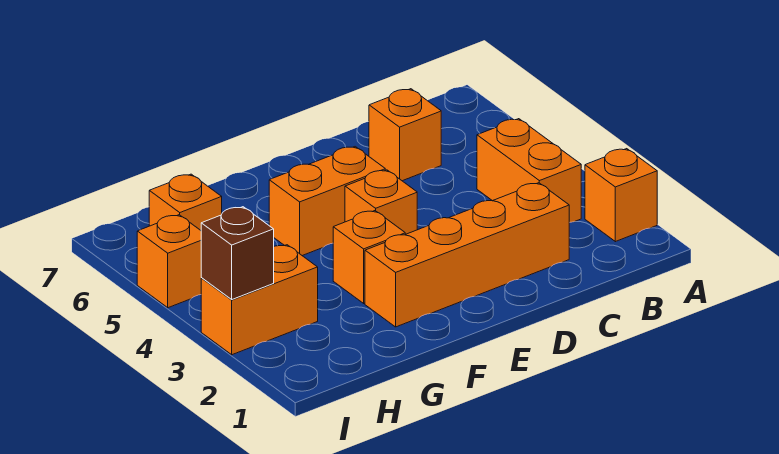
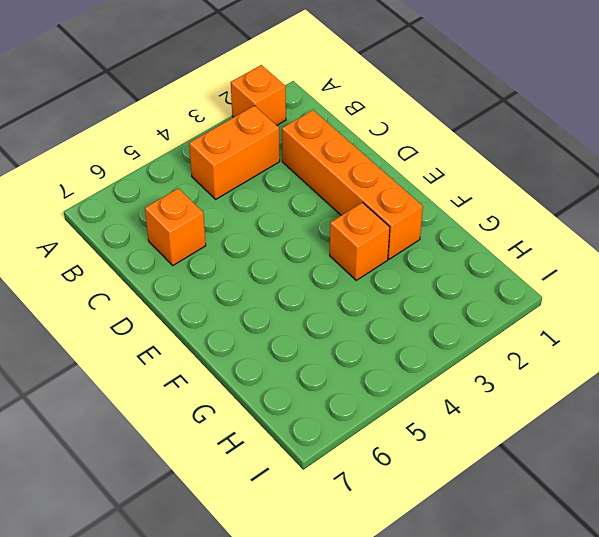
none -> orange 1x1 brick [345,170,417,234]
none -> orange 1x2 brick [269,147,385,256]

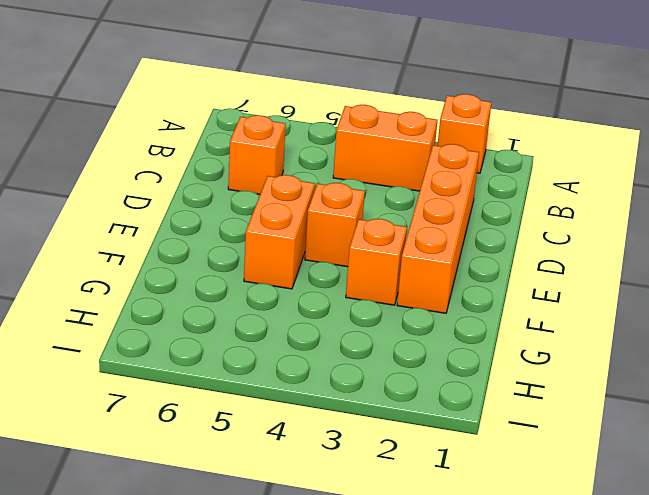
none -> orange 1x2 brick [201,245,318,355]
none -> orange 1x1 brick [149,174,222,230]

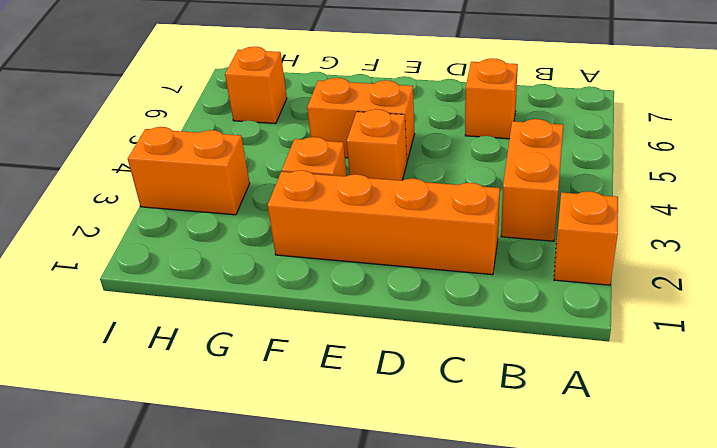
none -> orange 1x1 brick [137,215,201,308]
none -> brown 1x1 brick [201,207,274,299]

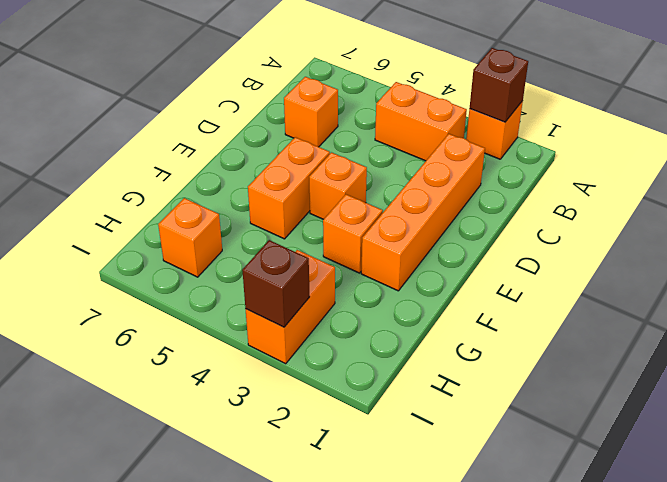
brown 1x1 brick [470,48,528,122] -> none
none -> orange 1x1 brick [137,215,201,308]

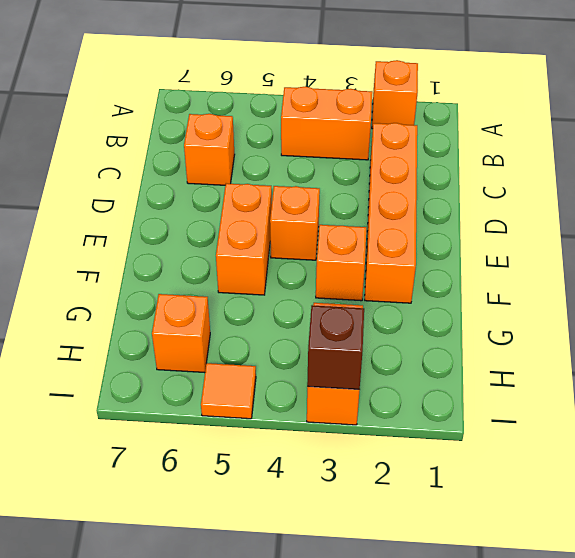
orange 1x1 tile [201,363,256,419] -> orange 1x1 brick [137,215,201,308]

